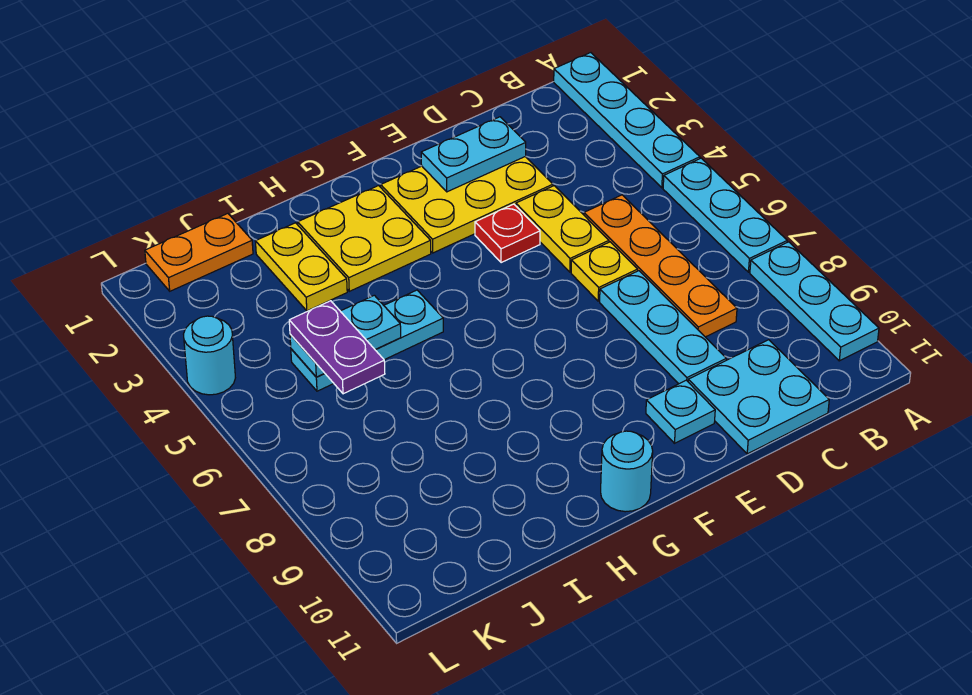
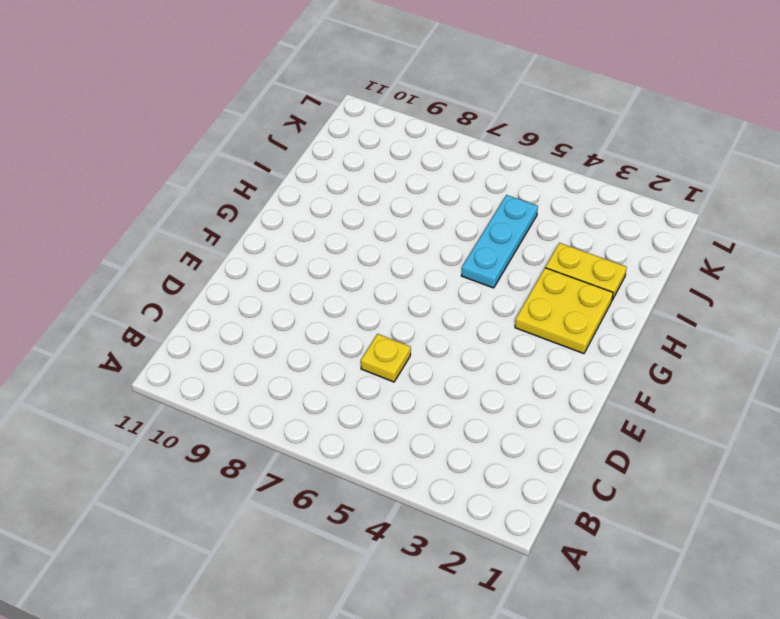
none -> cyan 1x4 plate [554,53,700,188]
none -> cyan 1x3 plate [663,158,787,272]
none -> cyan 1x3 plate [750,242,879,361]

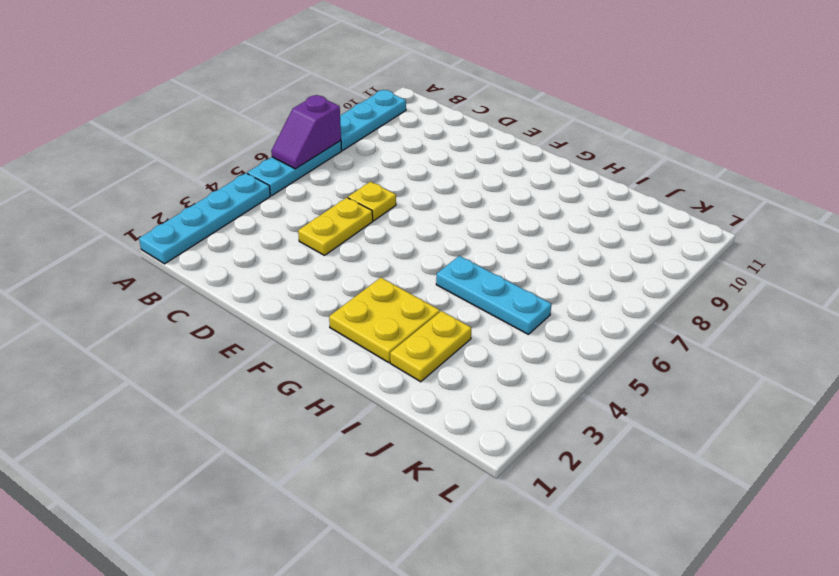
purple 1x2 slope [271,95,341,169] -> none
none -> orange 1x4 plate [584,195,737,337]
none -> cyan 2x2 plate [688,340,829,454]
none -> yellow 2x3 plate [381,157,553,253]

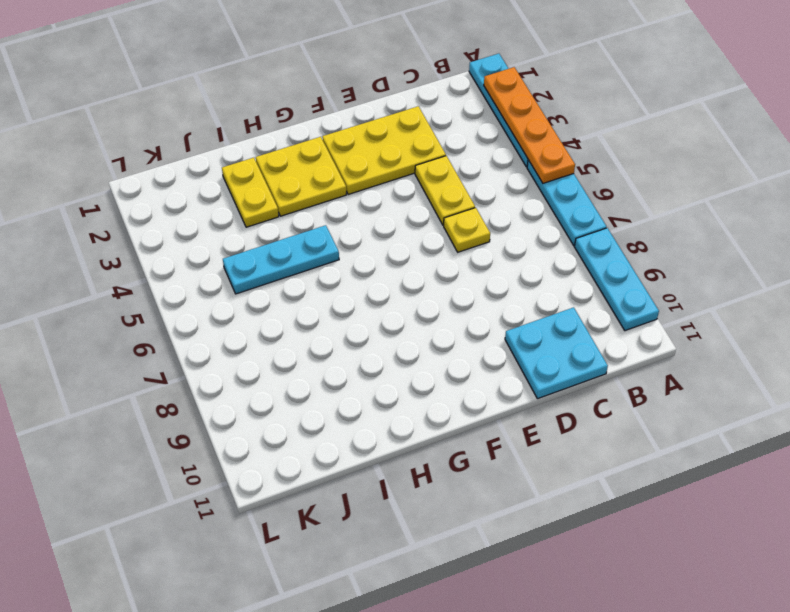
orange 1x4 plate [484,67,575,183] -> orange 1x4 plate moved to [584,195,737,337]
none -> cyan 1x3 plate [600,271,726,384]
none -> red 1x1 plate [475,204,540,263]
none -> cyan 1x1 plate [646,380,715,443]

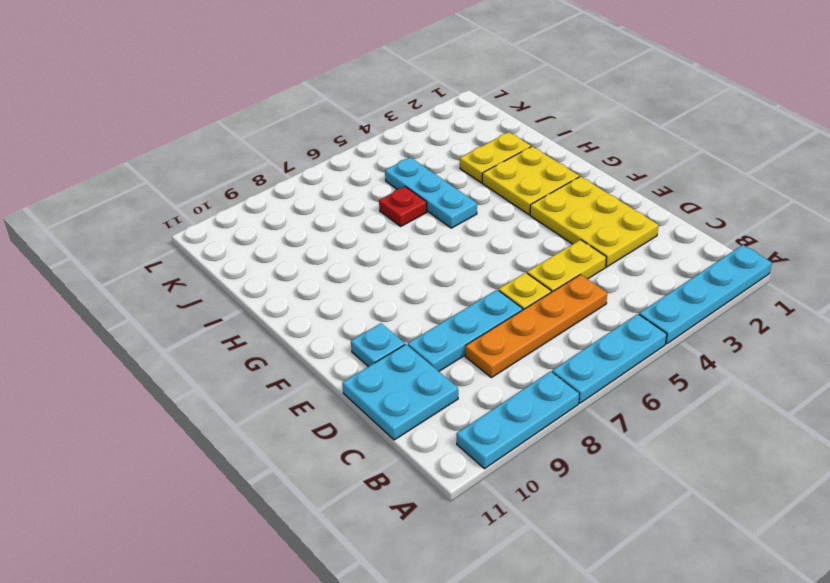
red 1x1 plate [379,187,427,226] -> red 1x1 plate moved to [475,204,540,263]
none -> cyan 1x1 round brick [601,431,653,512]
none -> orange 1x2 plate [145,214,253,291]
none -> cyan 1x1 round brick [184,316,235,395]

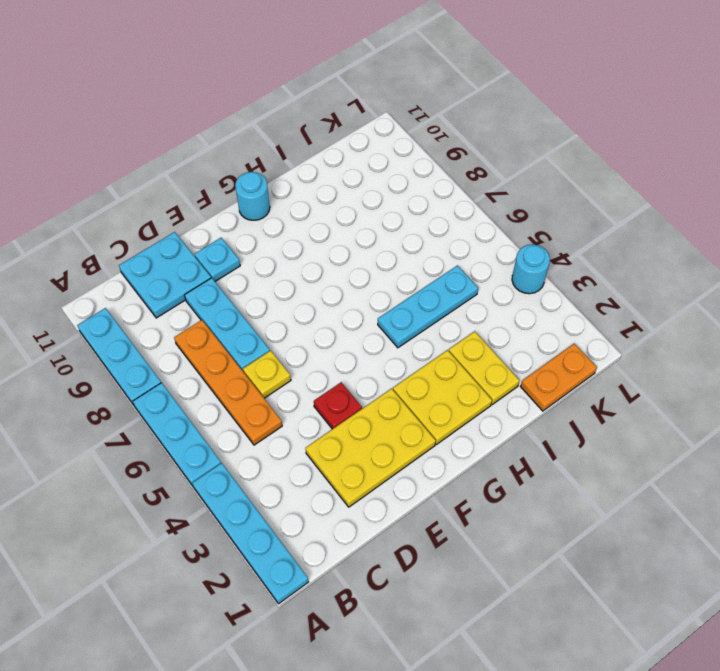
none -> yellow 1x2 plate [516,186,609,272]
none -> cyan 1x2 plate [421,117,526,192]
none -> cyan 1x2 plate [290,295,401,377]

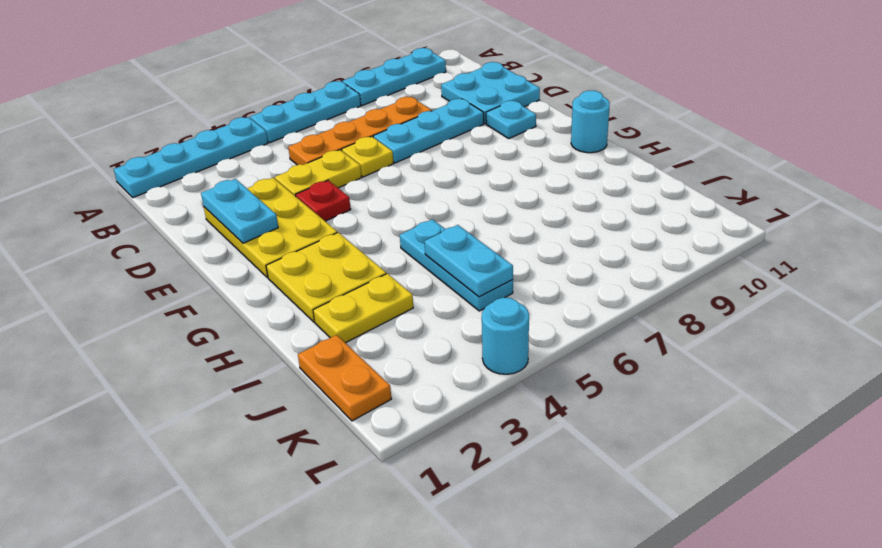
none -> purple 1x2 plate [289,301,385,394]

